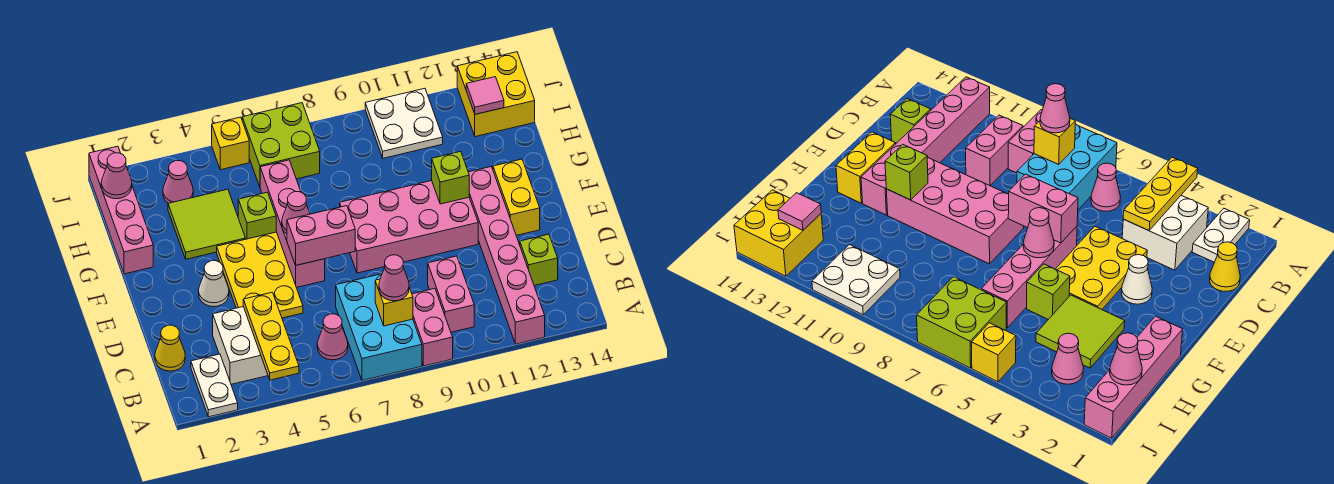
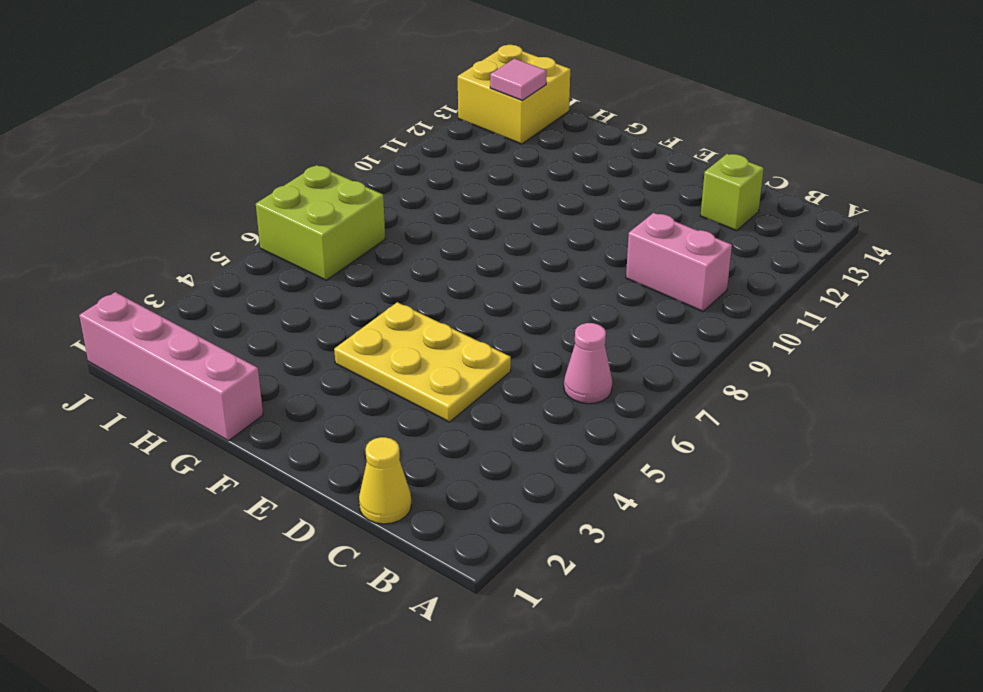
none -> white 1x2 plate [191,354,238,417]
none -> cyan 2x3 brick [336,274,422,381]
none -> pink 1x2 brick [412,288,453,366]
none -> pink 1x6 brick [468,167,545,344]

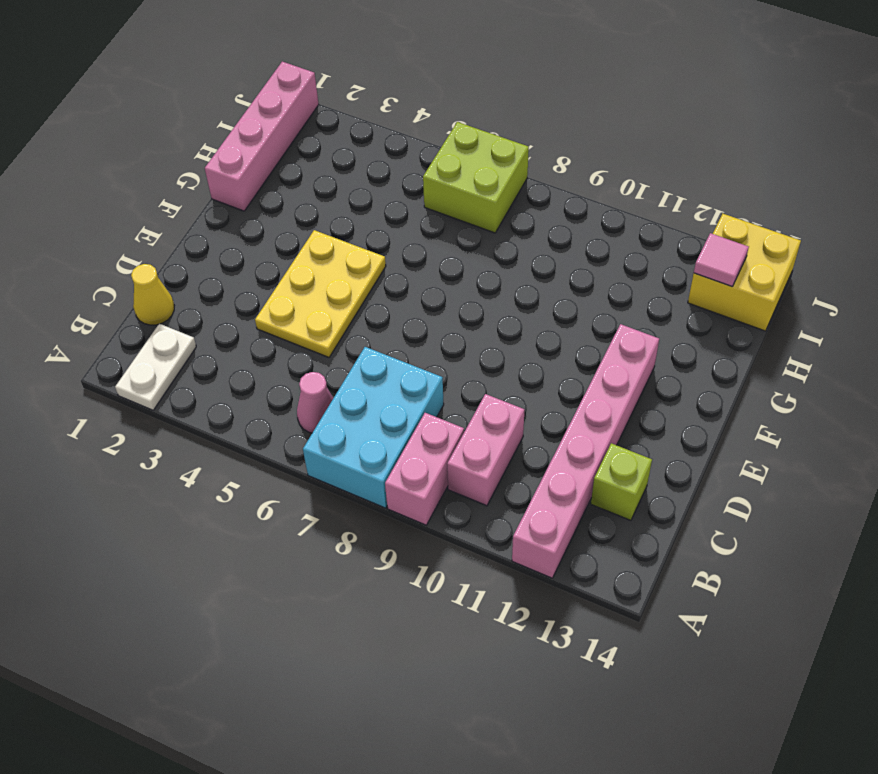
none -> white 2x2 brick [213,307,268,384]
none -> white 1x1 cone [199,261,229,307]
none -> pink 1x4 brick [260,160,325,288]
none -> pink 2x4 brick [340,181,478,273]

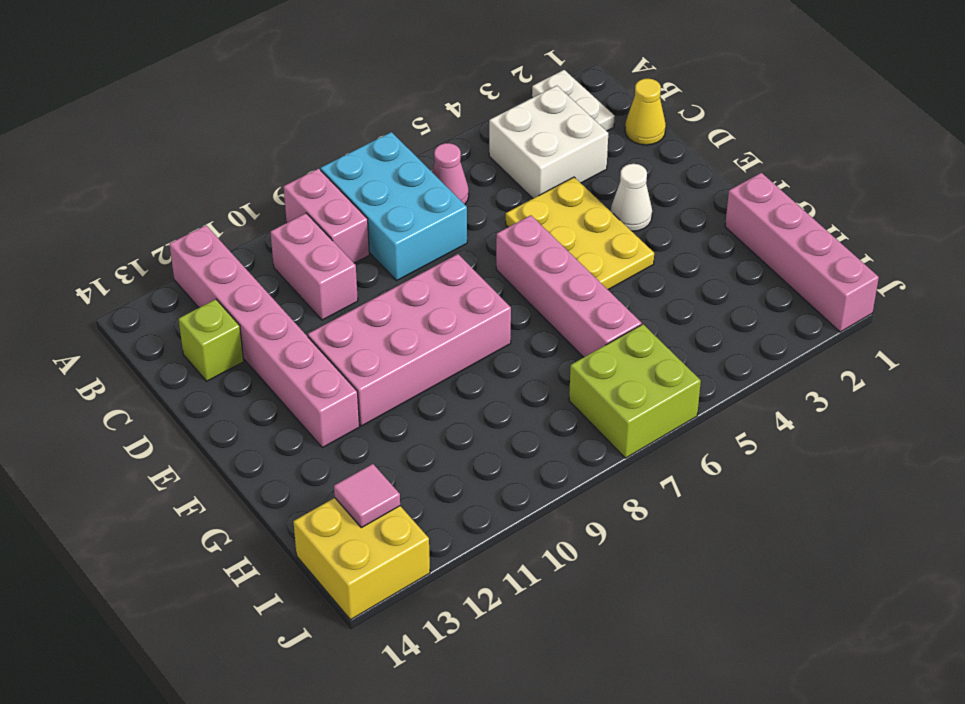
none -> yellow 1x2 brick [493,159,540,235]
none -> lime 2x2 tile [168,189,245,259]
none -> lime 1x1 brick [238,192,276,239]
none -> pink 1x1 cone [163,161,193,203]

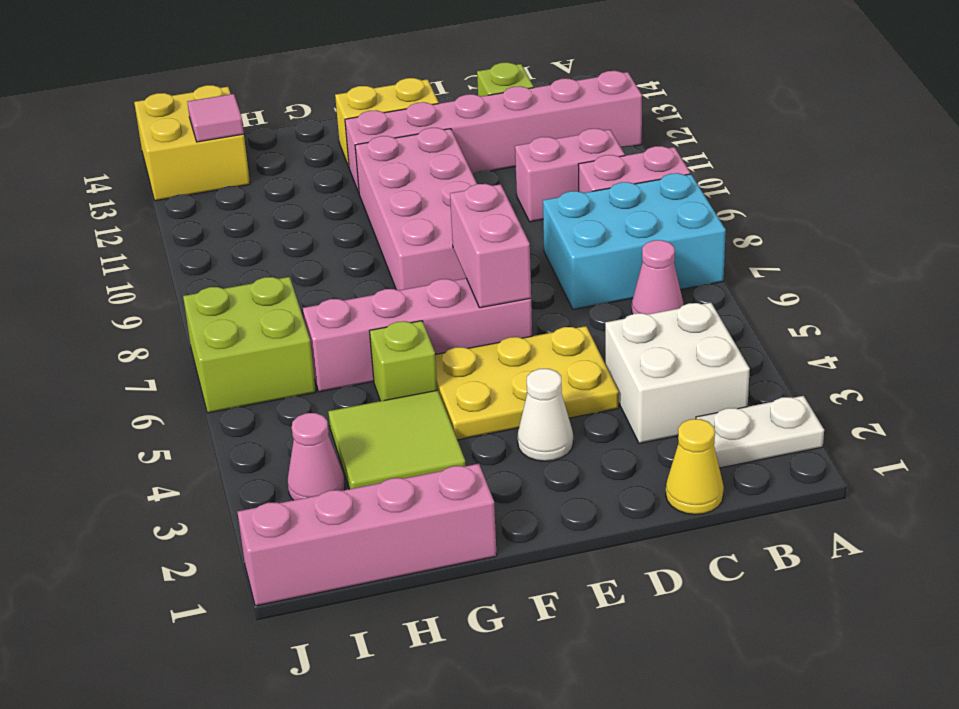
none -> white 2x2 plate [365,88,443,158]
none -> yellow 1x1 brick [212,117,249,170]
none -> yellow 1x3 plate [243,292,299,380]
none -> yellow 1x1 brick [375,279,413,326]

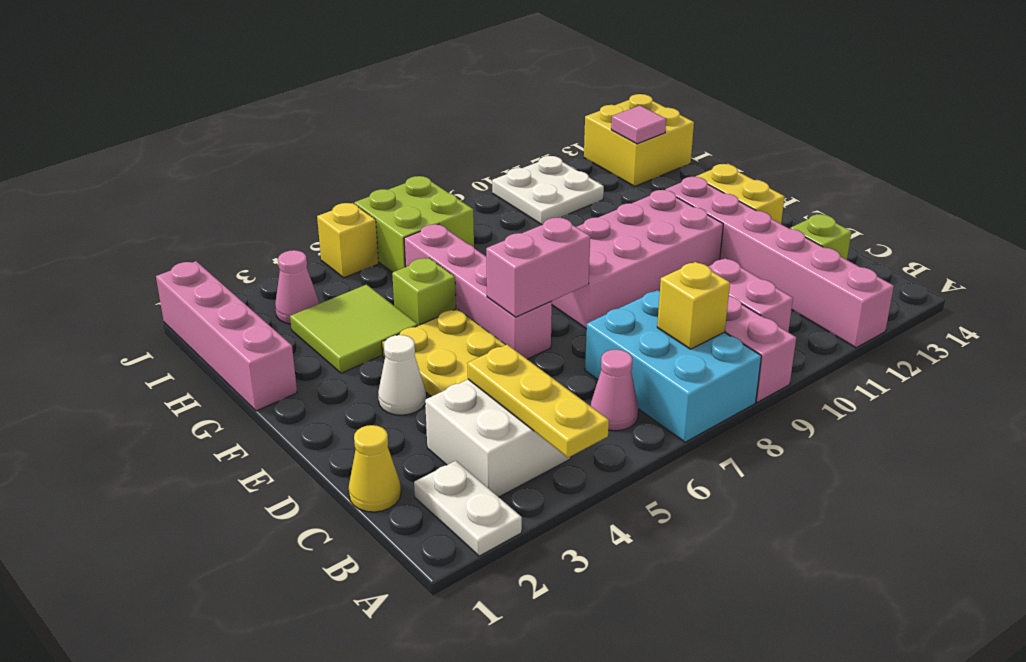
none -> pink 1x1 cone [282,192,310,234]
none -> lime 1x1 brick [432,151,469,204]
none -> pink 1x1 cone [101,153,132,199]
none -> pink 1x1 cone [379,255,409,301]

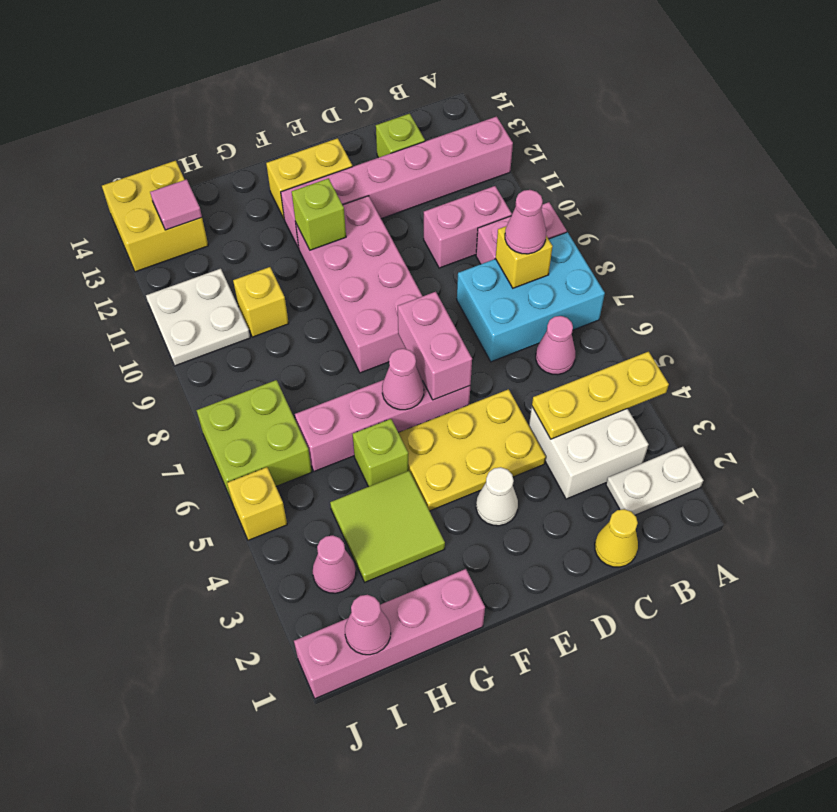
yellow 1x1 brick [233,267,289,337] -> none

